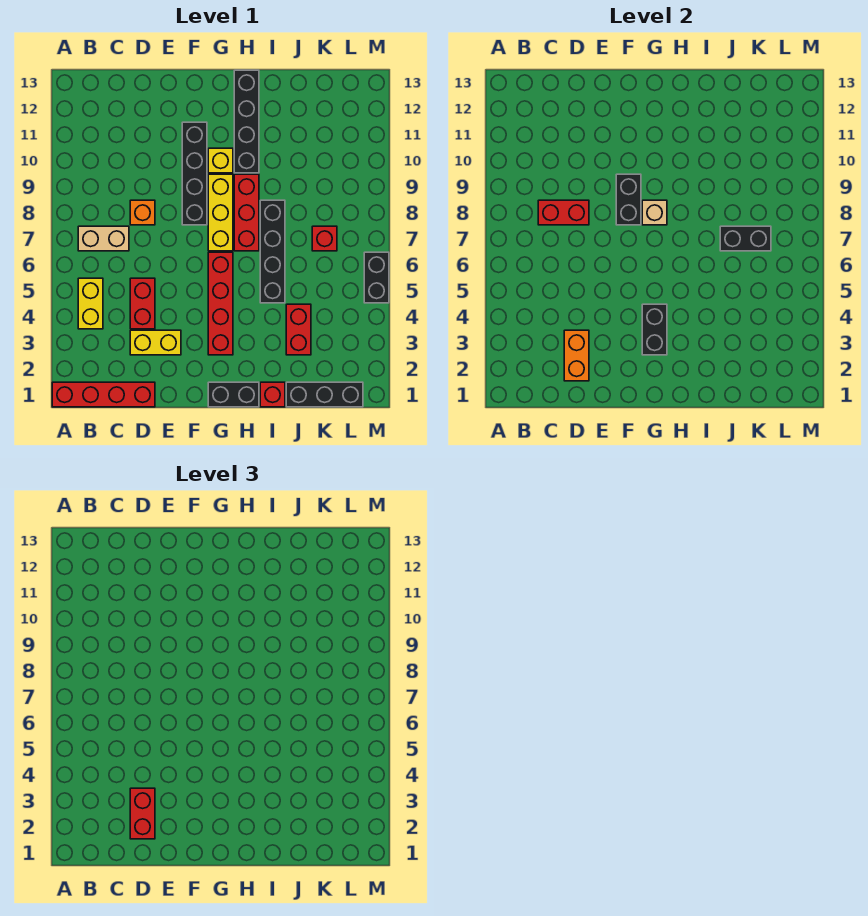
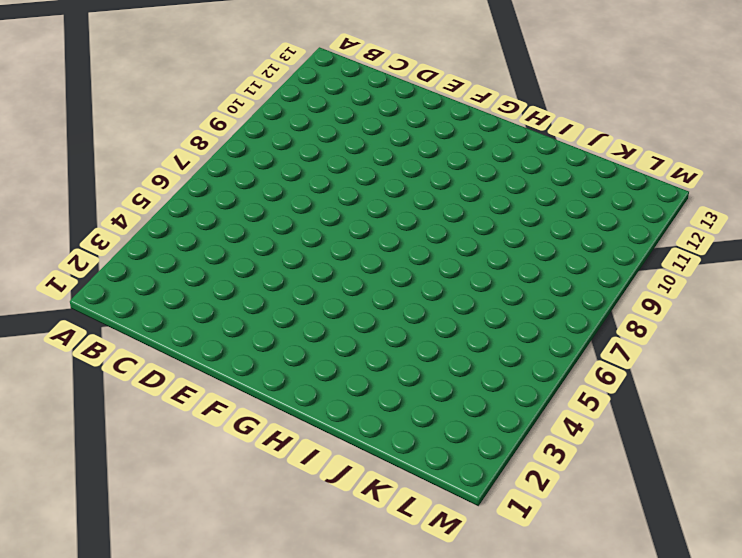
none -> red 1x4 brick [52,382,155,407]
none -> yellow 1x2 brick [78,278,103,329]
none -> tan 1x2 brick [78,226,129,251]

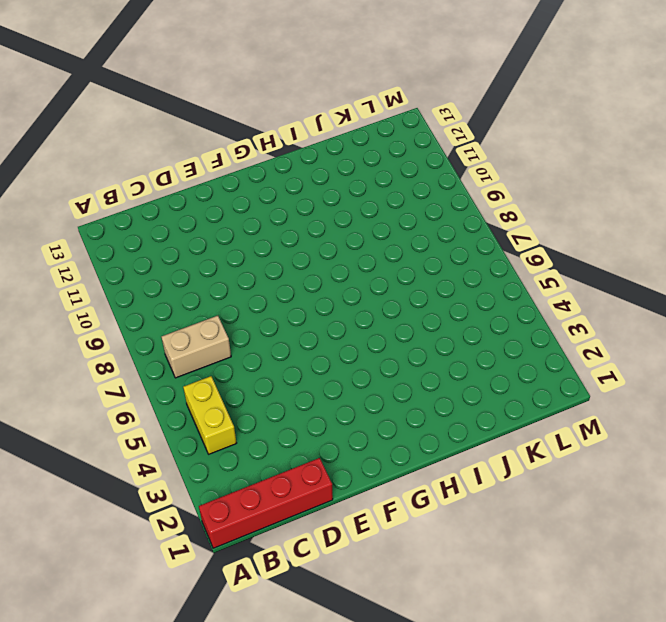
none -> yellow 1x2 brick [130,330,181,355]
none -> red 1x2 brick [130,278,155,329]
none -> orange 1x1 brick [130,200,155,225]

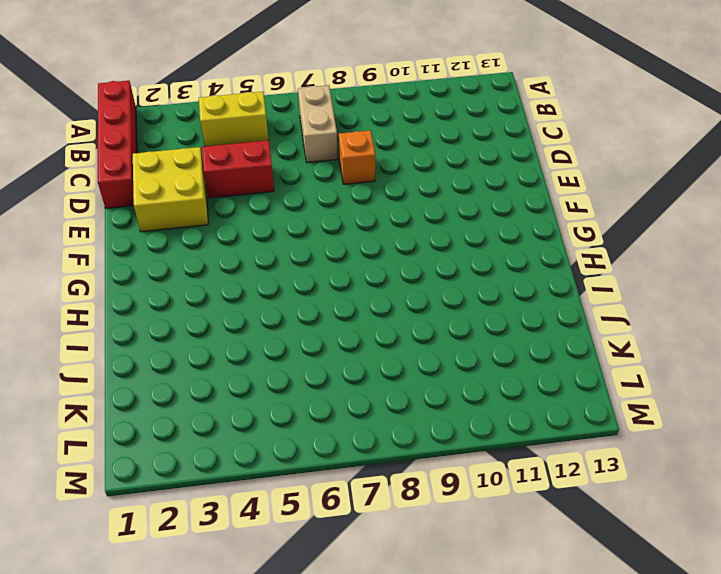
yellow 2x2 brick [133,147,208,232] -> yellow 1x2 brick [130,330,181,355]
none -> black 1x4 brick [182,122,207,225]
none -> black 1x2 brick [208,382,259,407]
none -> red 1x4 brick [208,252,233,355]

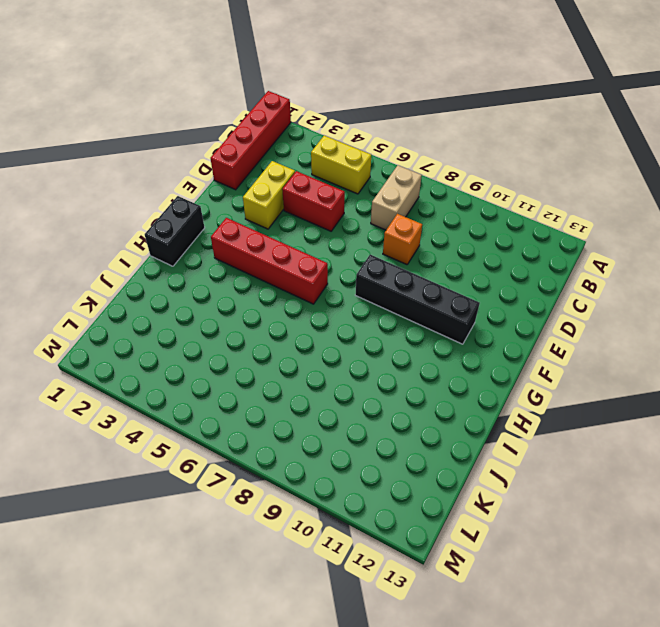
none -> yellow 1x3 brick [208,174,233,251]
none -> yellow 1x1 brick [208,148,233,173]
none -> red 1x3 brick [234,174,259,251]

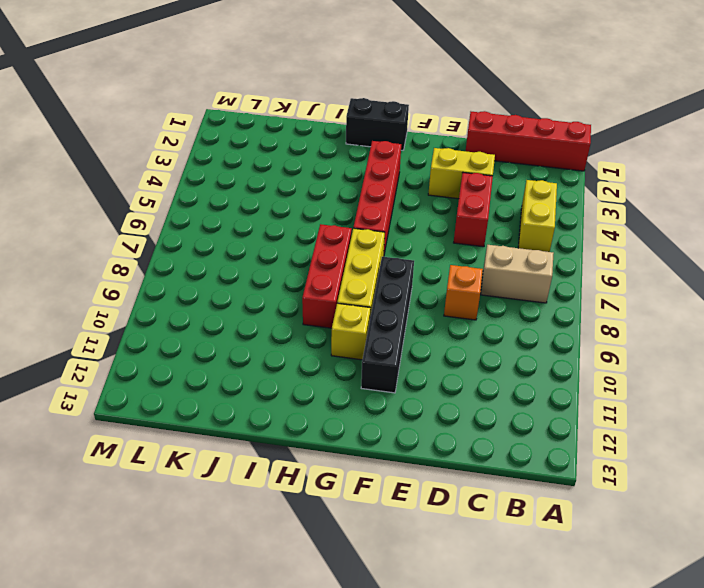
none -> black 1x4 brick [234,70,259,173]
none -> red 1x1 brick [260,382,285,407]
none -> black 1x4 brick [260,200,285,303]

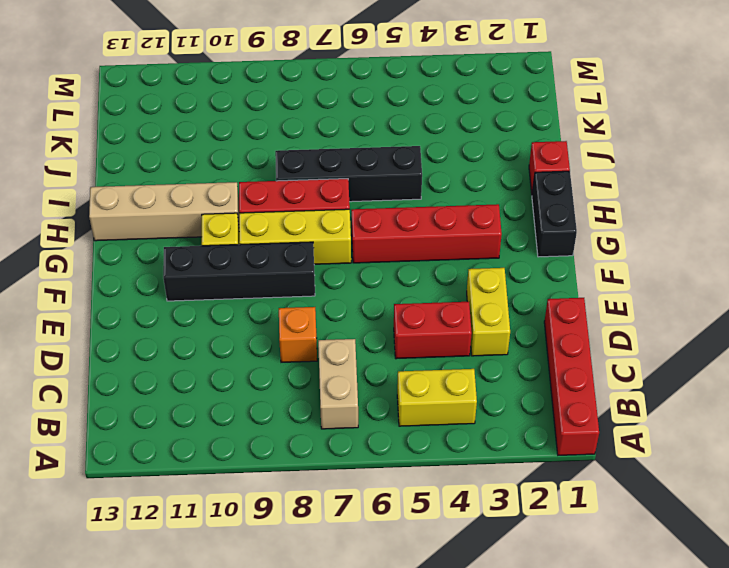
tan 1x4 brick [89,182,239,241] -> black 1x4 brick [234,70,259,173]
none -> black 1x3 brick [286,382,363,407]
none -> red 1x2 brick [286,304,311,355]
none -> red 1x1 brick [312,226,337,251]

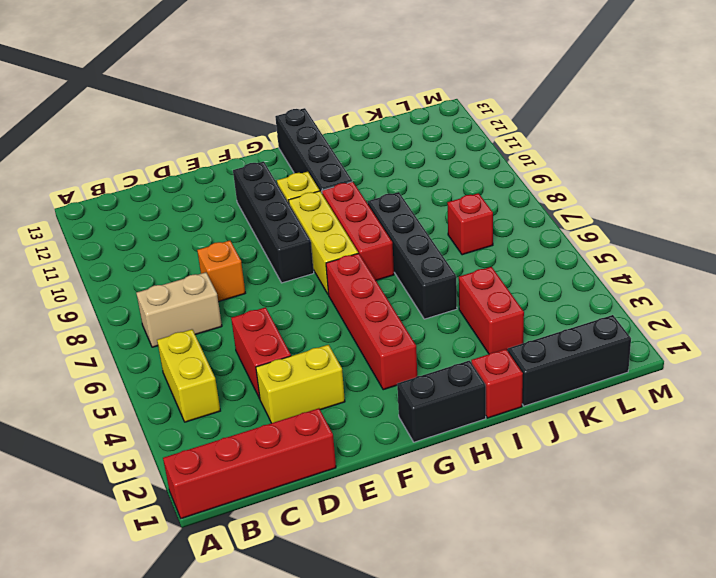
none -> black 1x2 brick [364,252,389,303]
none -> red 1x2 brick [538,200,589,225]
none -> orange 1x2 brick [564,330,589,381]

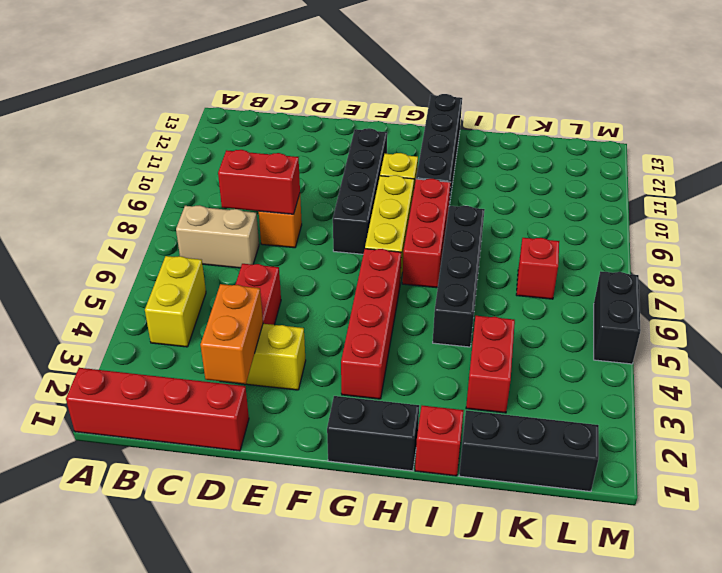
none -> black 1x2 brick [616,174,641,225]
none -> black 1x2 brick [642,304,667,355]
none -> tan 1x1 brick [642,200,667,225]

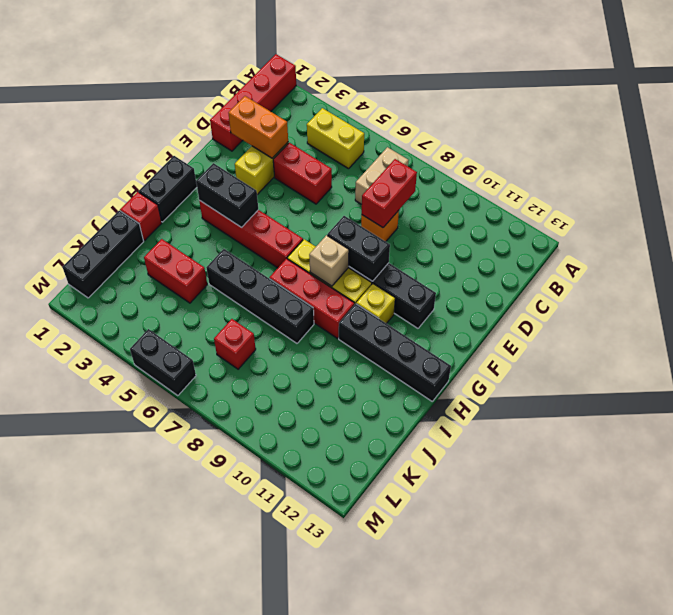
none -> black 1x2 brick [720,226,771,251]
none -> red 1x2 brick [130,788,155,839]

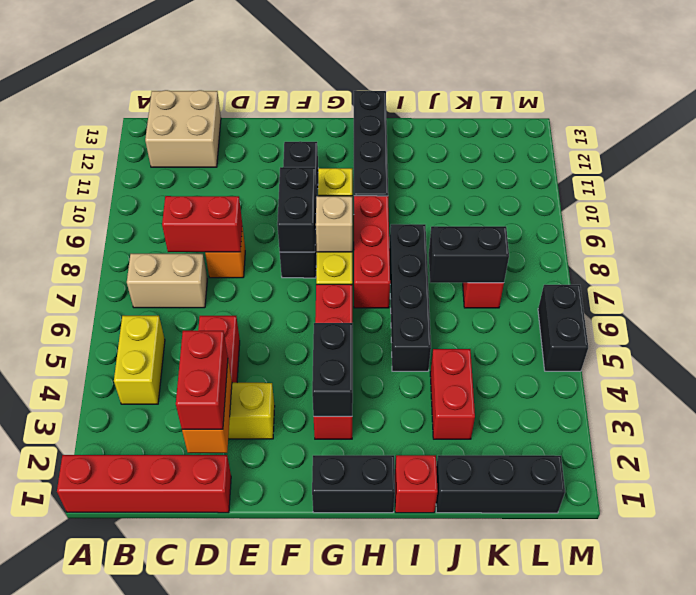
tan 2x2 brick [145,90,221,167] -> none

